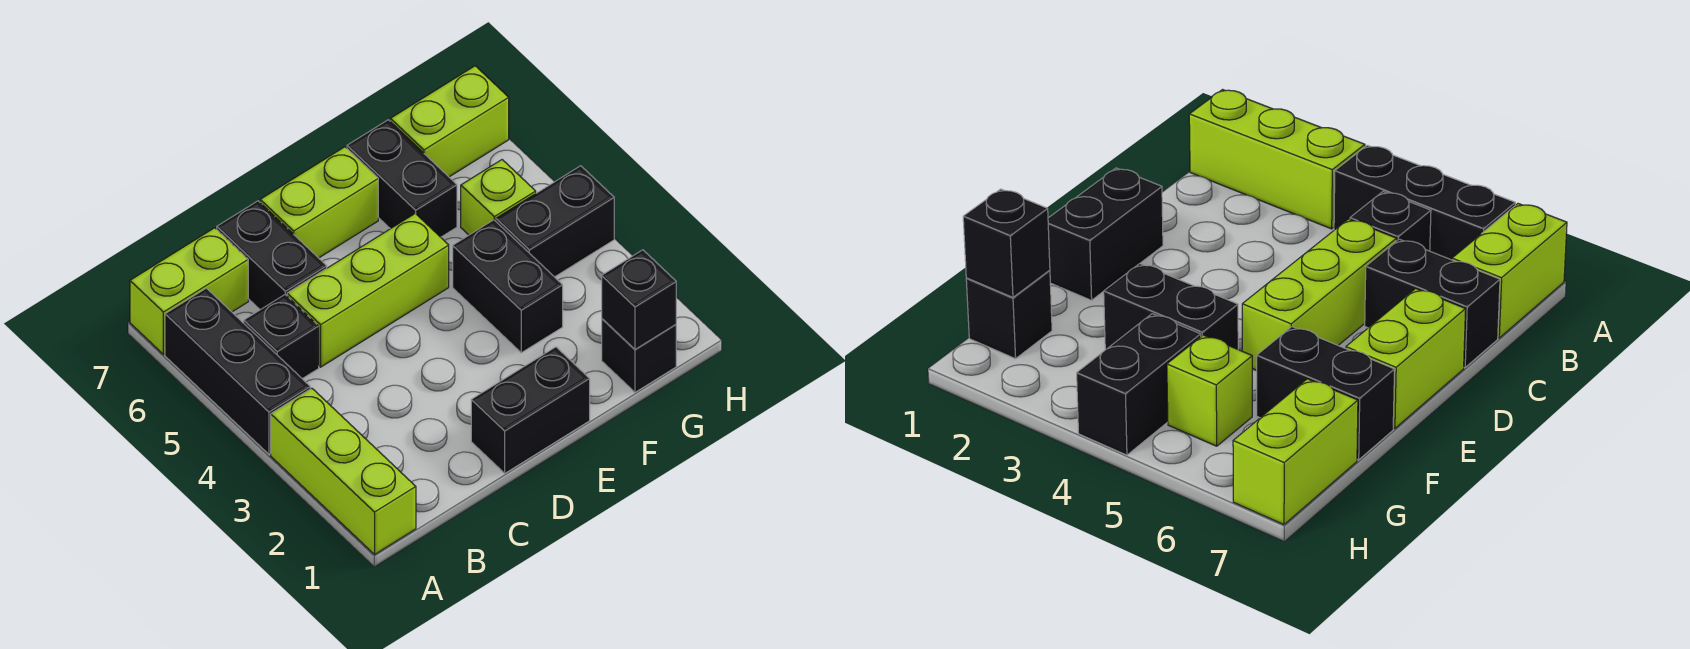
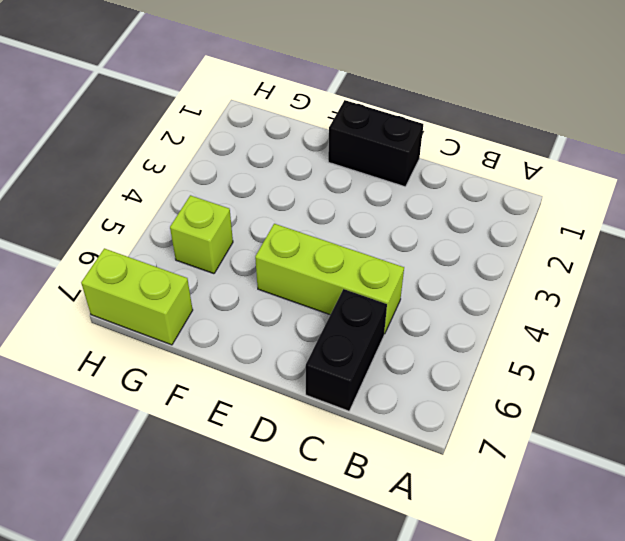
none -> lime 1x3 brick [271,388,416,554]
none -> black 1x3 brick [165,288,310,454]
none -> lime 1x2 brick [130,228,248,354]

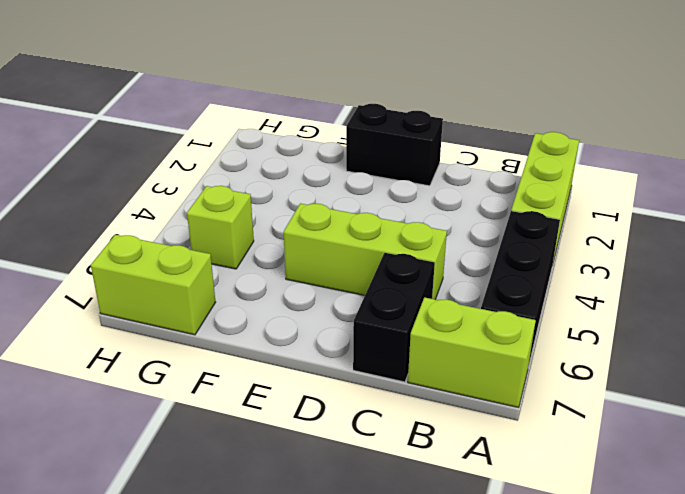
none -> black 1x1 brick [244,295,319,379]
none -> lime 1x2 brick [260,147,378,258]
none -> black 1x2 brick [453,220,563,353]

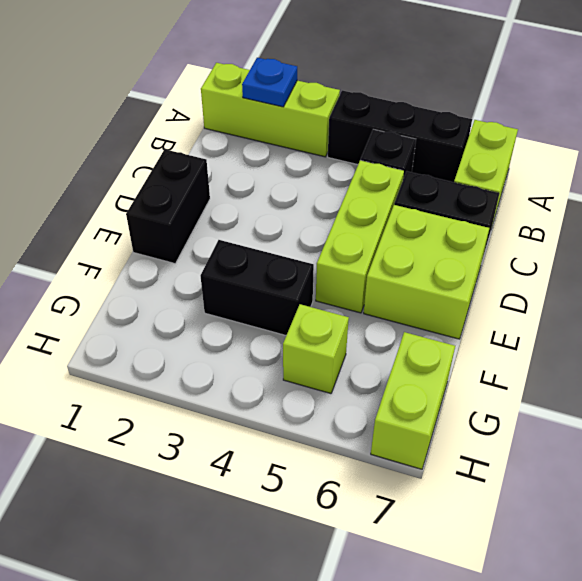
blue 1x1 plate [242,58,297,107] -> none
lime 2x2 brick [364,205,489,339] -> lime 1x2 brick [260,147,378,258]
none -> black 1x2 brick [347,120,457,237]
none -> black 1x1 brick [602,319,676,392]
none -> black 1x2 brick [496,166,614,277]

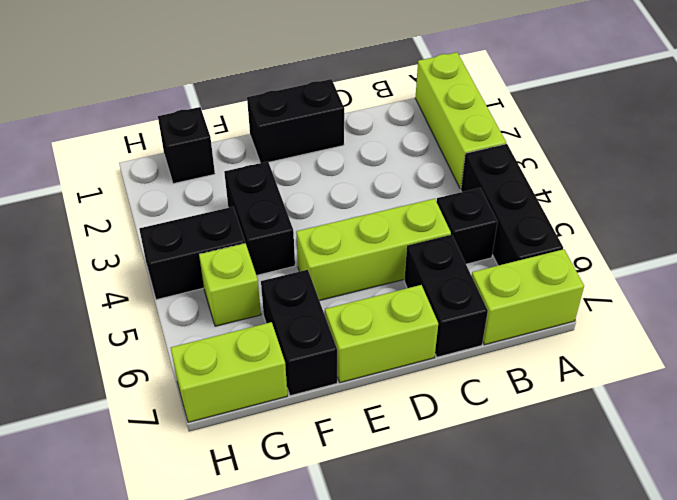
none -> black 1x1 brick [602,250,676,349]

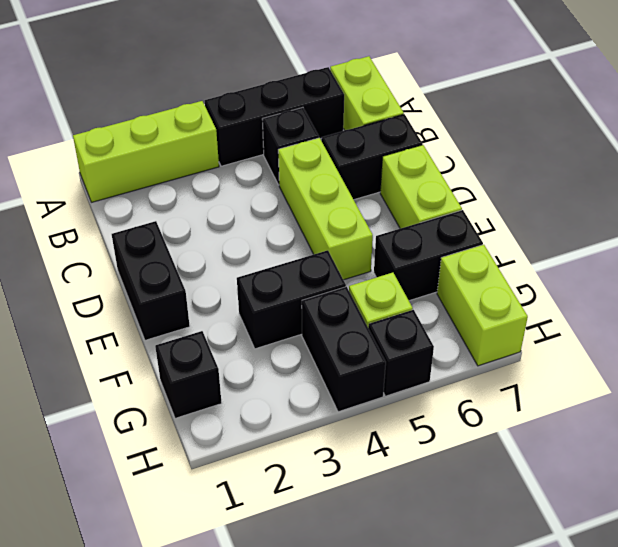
black 1x1 brick [368,310,434,396] -> black 1x1 brick moved to [602,250,676,349]

